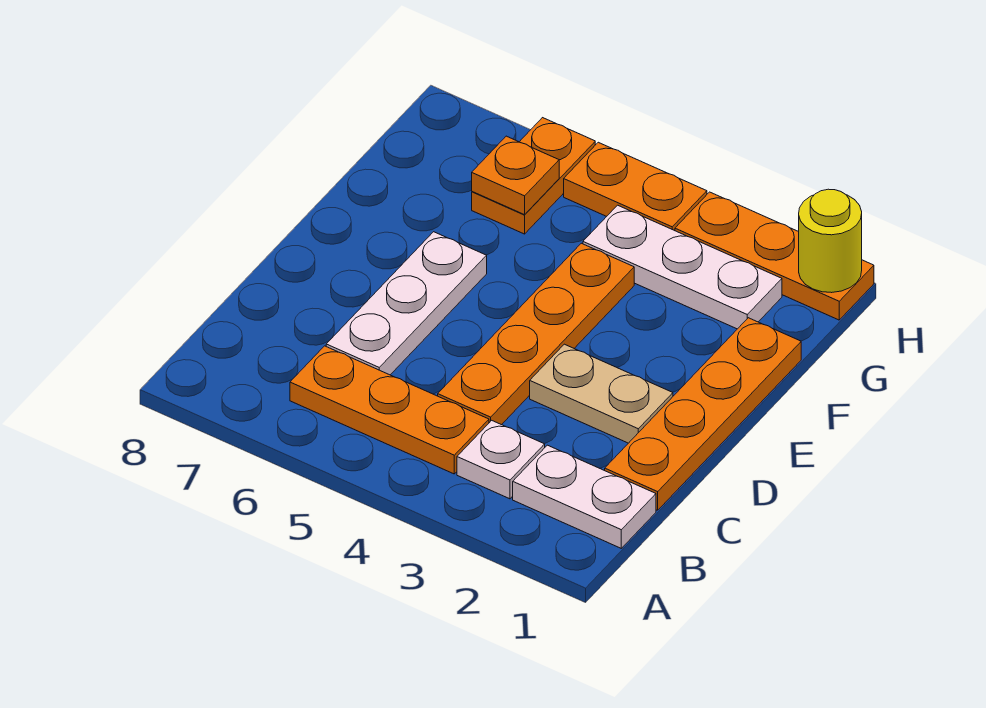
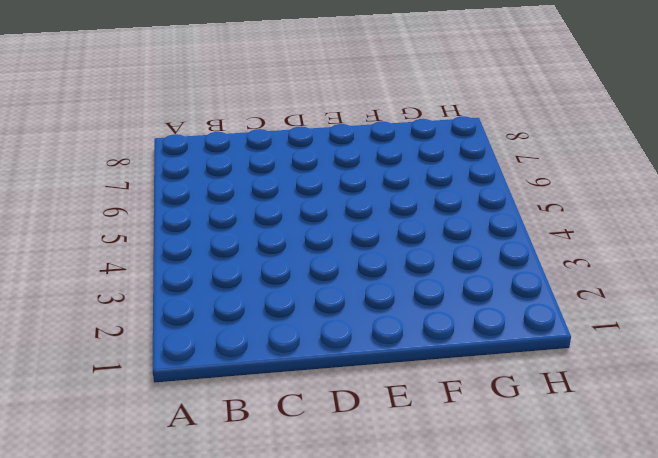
none -> white 1x2 plate [513,445,656,548]
none -> white 1x1 plate [457,420,545,499]
none -> orange 1x3 plate [290,346,489,474]

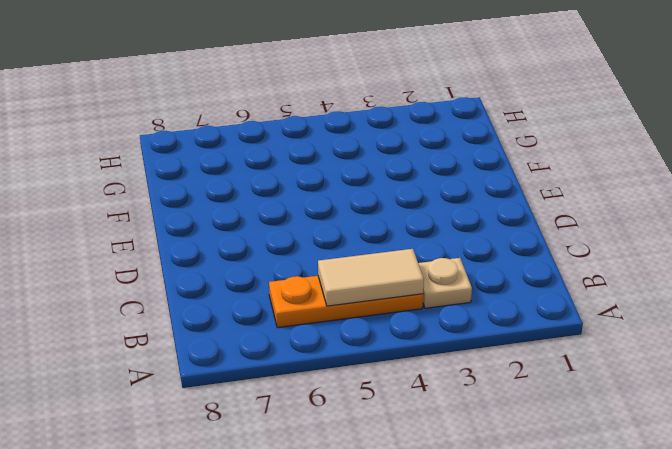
tan 1x1 plate [418,258,472,308] -> white 1x1 plate [457,420,545,499]
tan 1x2 tile [318,249,424,306] -> none
none -> white 1x2 plate [513,445,656,548]
none -> orange 1x4 plate [605,318,801,510]
none -> orange 1x4 plate [438,243,634,425]

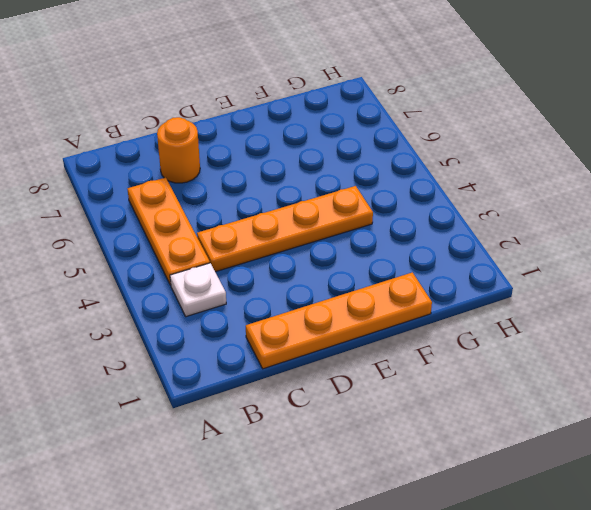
orange 1x1 round brick [157,117,200,183] -> none
none -> white 1x2 plate [513,445,656,548]
none -> white 1x3 plate [326,232,487,375]
none -> tan 1x2 plate [530,344,673,443]

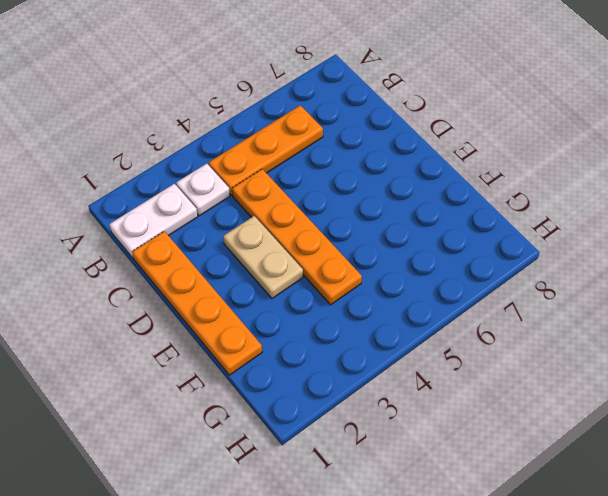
tan 1x2 plate [223,216,303,298] -> tan 1x2 plate turned to [530,344,673,443]
none -> white 1x3 plate [326,232,487,375]
none -> white 1x3 plate [583,205,782,329]
none -> orange 1x2 plate [472,118,595,234]

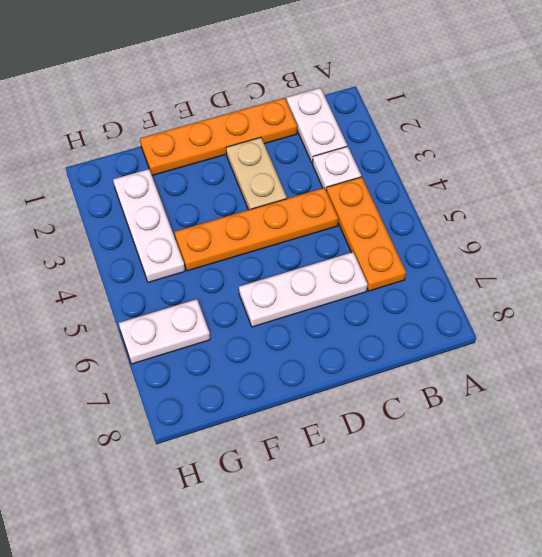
white 1x2 plate [119,299,210,364] -> orange 1x2 plate [472,118,595,234]
none -> orange 1x3 plate [675,192,874,320]
none -> orange 1x2 plate [564,142,707,231]
none -> orange 1x1 plate [472,136,559,215]

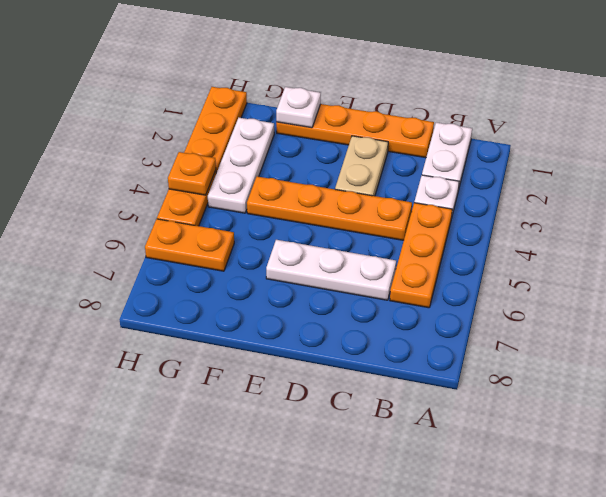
white 1x1 plate [276,87,321,128] -> none
orange 1x1 plate [168,152,216,195] -> orange 1x1 plate moved to [472,136,559,215]
none -> yellow 1x1 round brick [799,189,862,293]

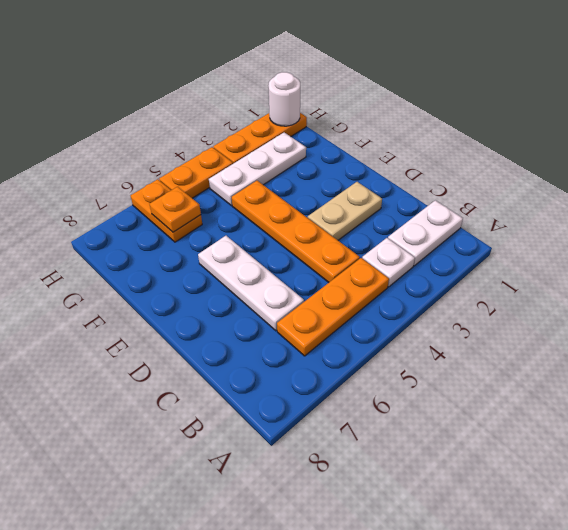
white 1x1 round brick [268,72,300,126] -> yellow 1x1 round brick [799,189,862,293]
none -> orange 1x4 plate [605,318,801,510]

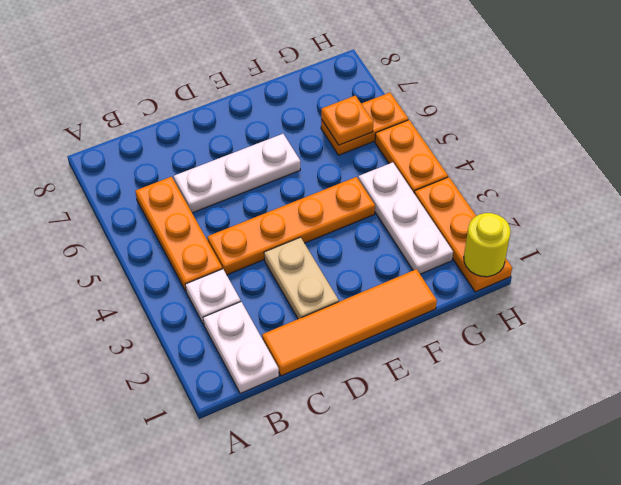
orange 1x4 tile [262,269,437,376] -> orange 1x4 plate [605,318,801,510]

